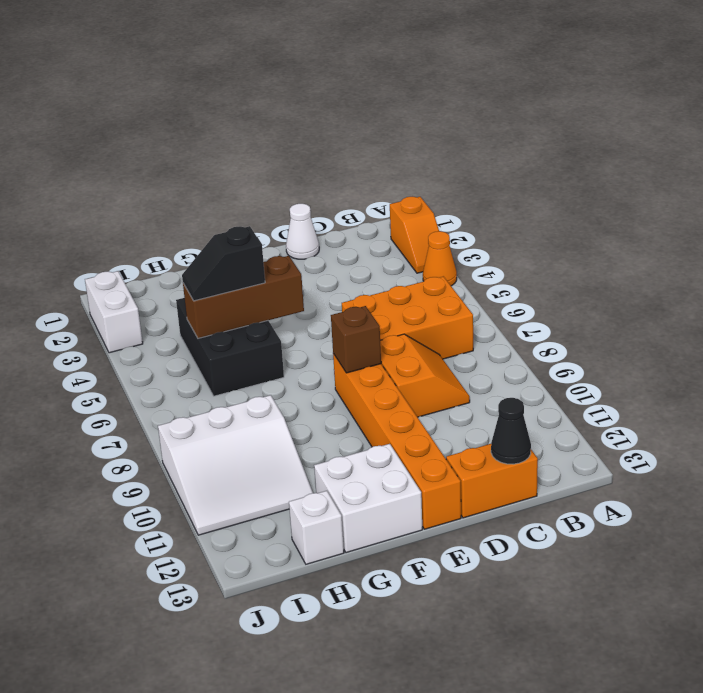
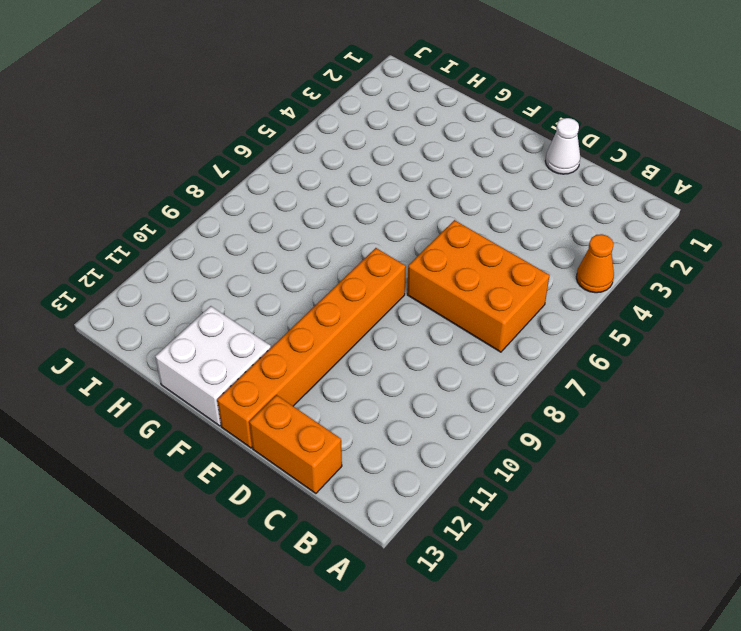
none -> orange 1x2 slope [390,197,439,273]
none -> orange 2x2 slope [380,334,470,417]
none -> black 2x3 brick [176,298,284,396]

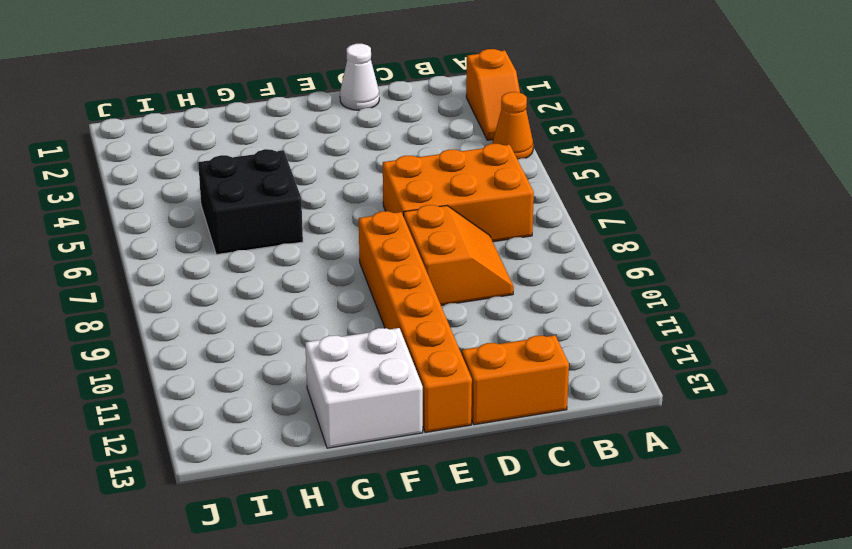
black 2x2 brick [198,149,303,255] -> black 2x3 brick [176,298,284,396]
none -> white 3x3 slope [158,395,313,535]
none -> white 1x1 brick [289,491,344,564]
none -> white 1x2 brick [85,271,143,353]

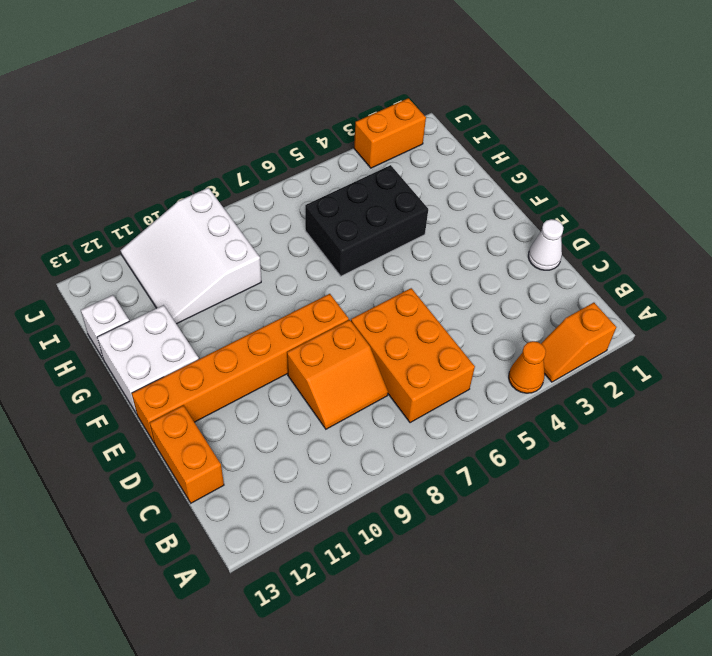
orange 1x2 brick [354,98,426,168] -> white 1x2 brick [85,271,143,353]
none -> black 1x1 cone [491,398,531,464]
none -> brown 1x1 brick [331,306,381,373]
none -> brown 1x3 brick [183,256,304,338]

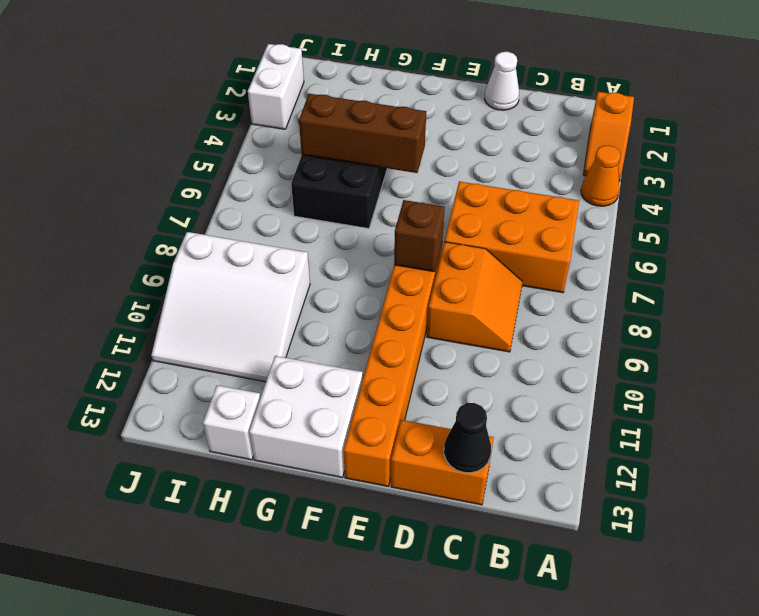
none -> black 1x2 slope [182,226,265,301]

